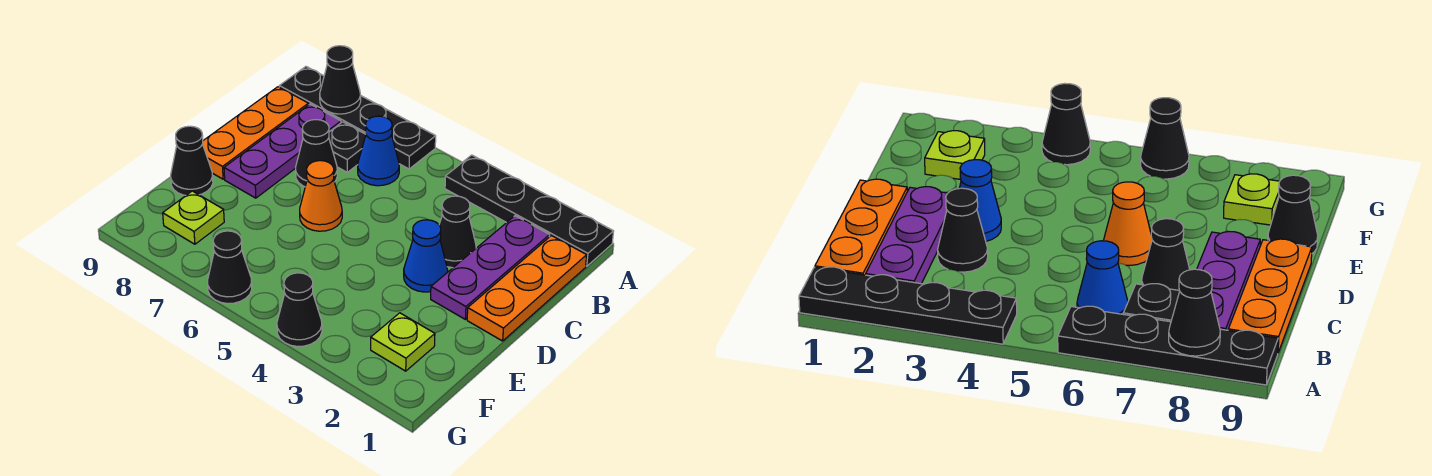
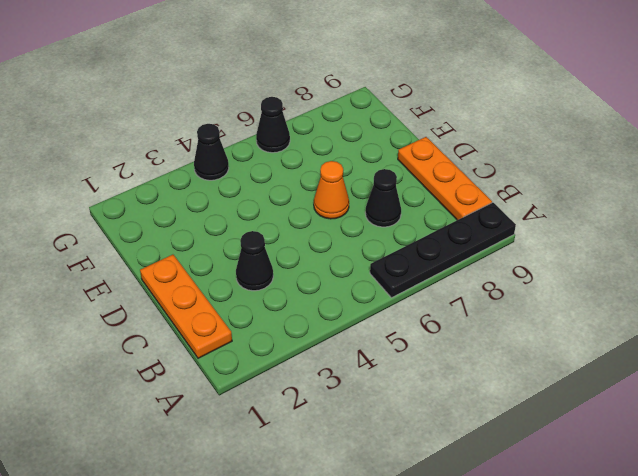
none -> black 1x4 plate [445,155,614,266]
none -> purple 1x3 plate [431,216,550,319]
none -> blue 1x1 cone [358,116,399,186]

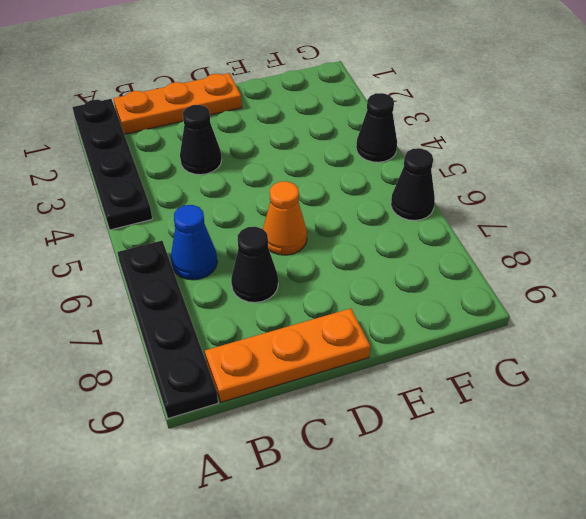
none -> purple 1x3 plate [431,216,550,319]
none -> black 1x1 plate [329,122,366,172]
none -> purple 1x3 plate [224,104,341,198]

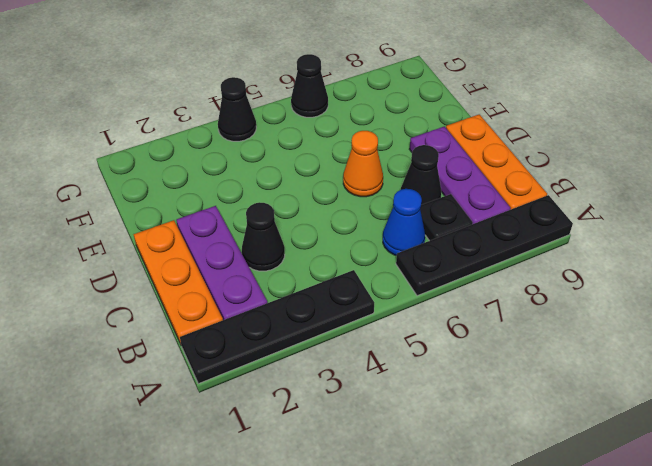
none -> blue 1x1 cone [404,220,448,292]
none -> black 1x1 cone [171,126,213,195]
none -> lime 1x1 plate [371,313,435,371]

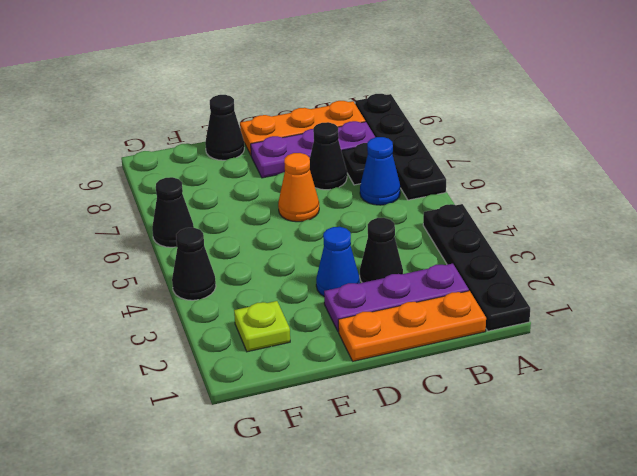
none -> lime 1x1 plate [163,191,224,244]
none -> black 1x1 cone [320,46,361,114]

